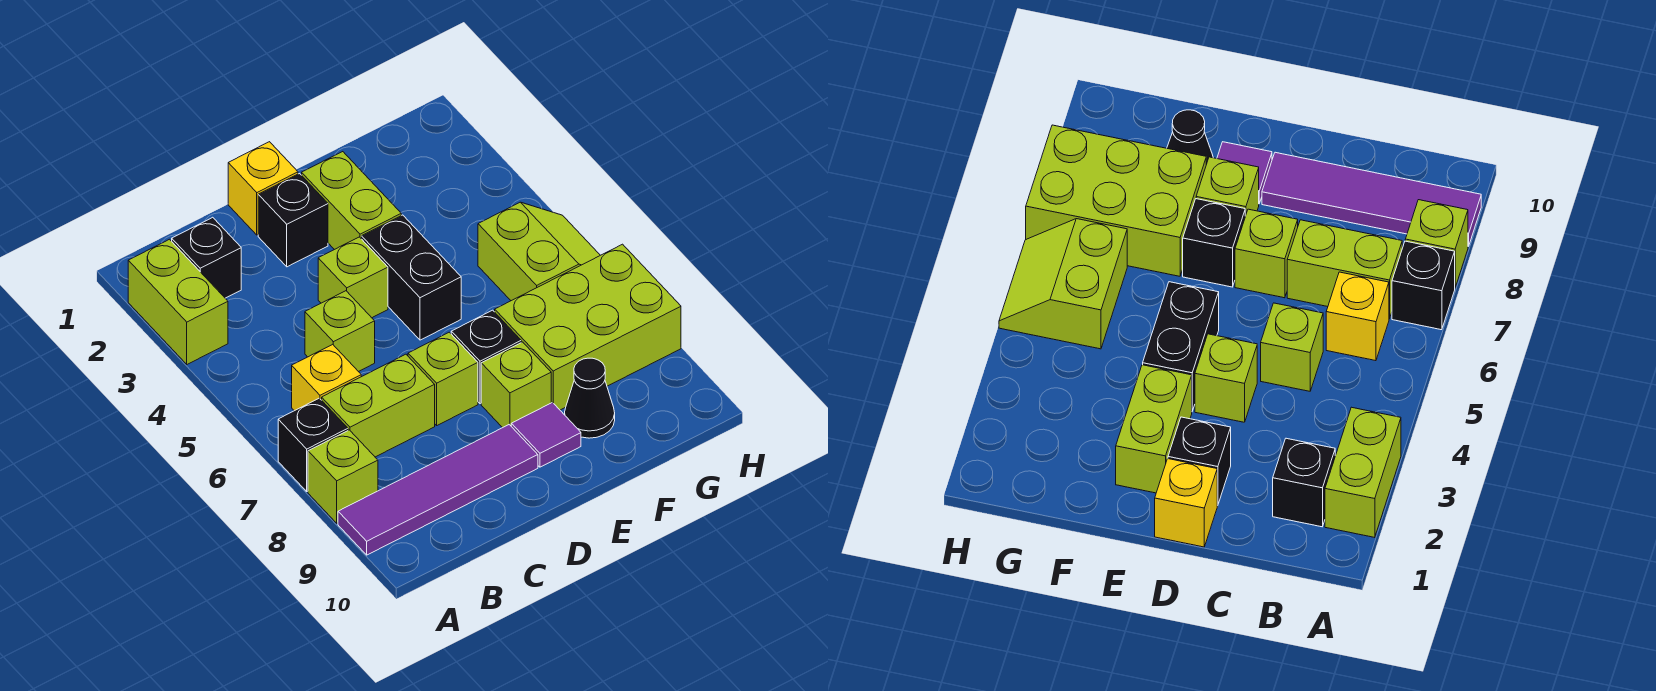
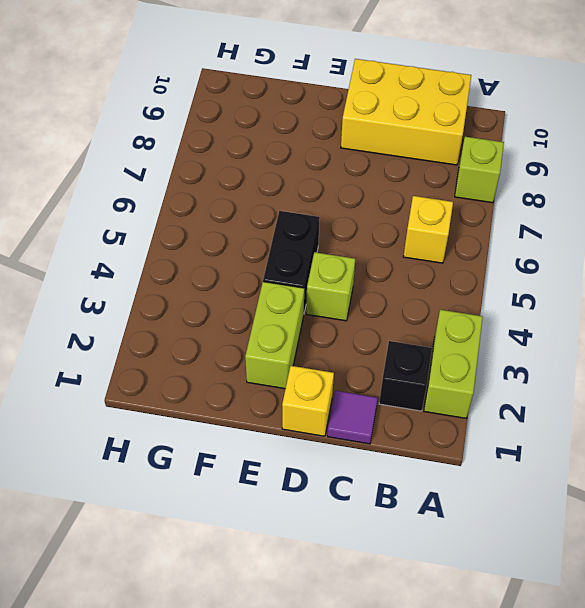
yellow 2x3 brick [341,59,471,165] -> purple 1x4 tile [338,425,538,555]
purple 1x1 tile [327,391,378,444] -> purple 1x1 tile moved to [511,403,581,467]
none -> black 1x1 brick [278,398,348,491]
none -> lime 1x2 brick [322,354,435,457]
none -> lime 1x1 brick [305,291,375,372]

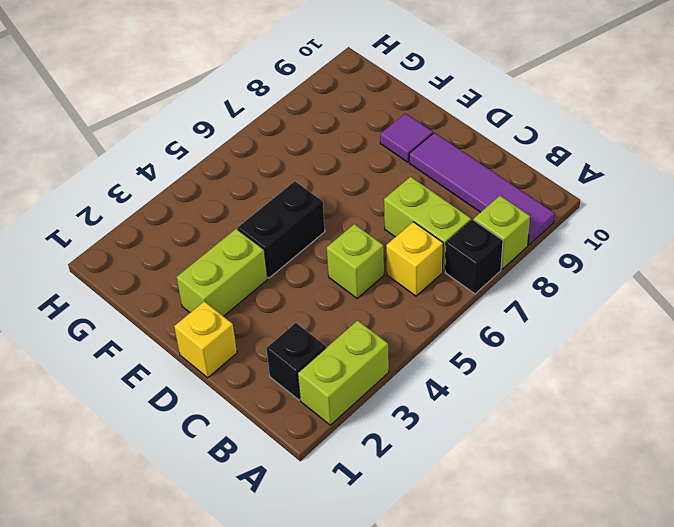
none -> black 1x1 brick [258,174,328,267]
none -> lime 1x1 brick [318,237,388,318]
none -> lime 1x1 brick [408,332,478,425]

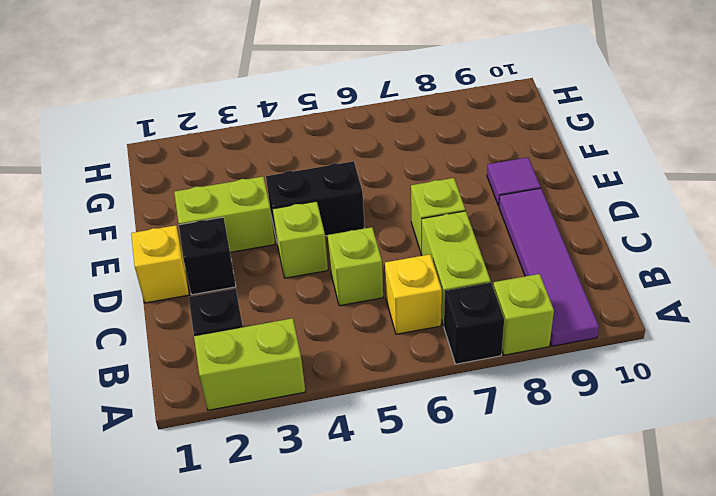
none -> black 1x1 brick [451,310,521,404]
none -> lime 1x1 brick [481,342,551,428]
none -> lime 2x3 brick [495,244,681,410]

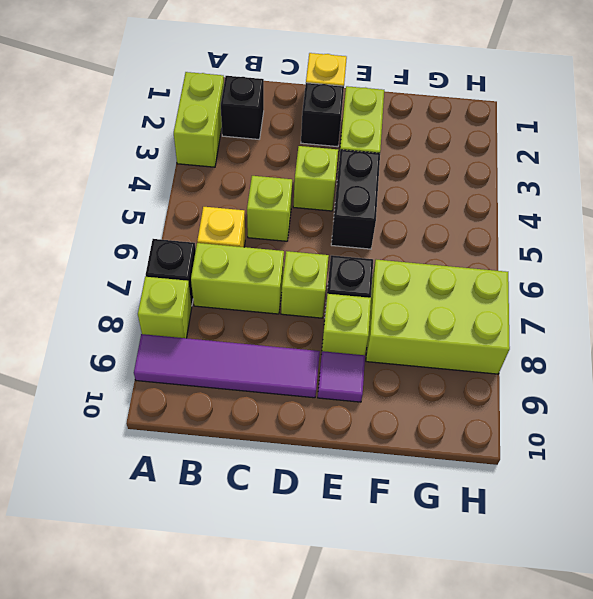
none -> black 1x1 cone [565,358,615,438]
none -> lime 2x2 slope [478,202,600,301]

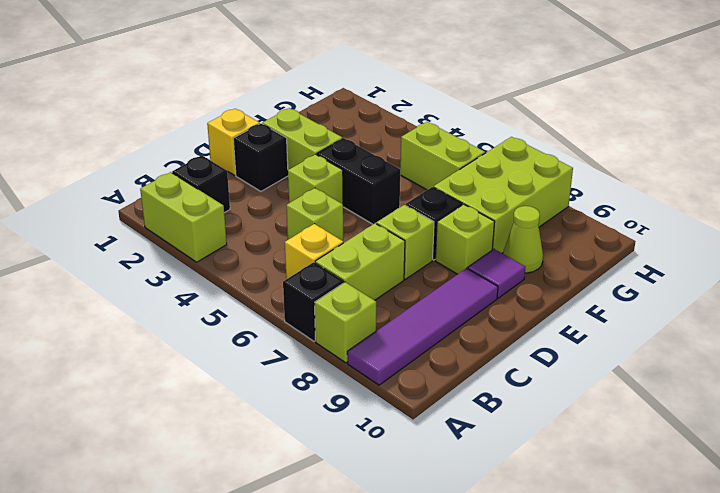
lime 1x1 cone [503,206,543,273] -> black 1x1 cone [565,358,615,438]

